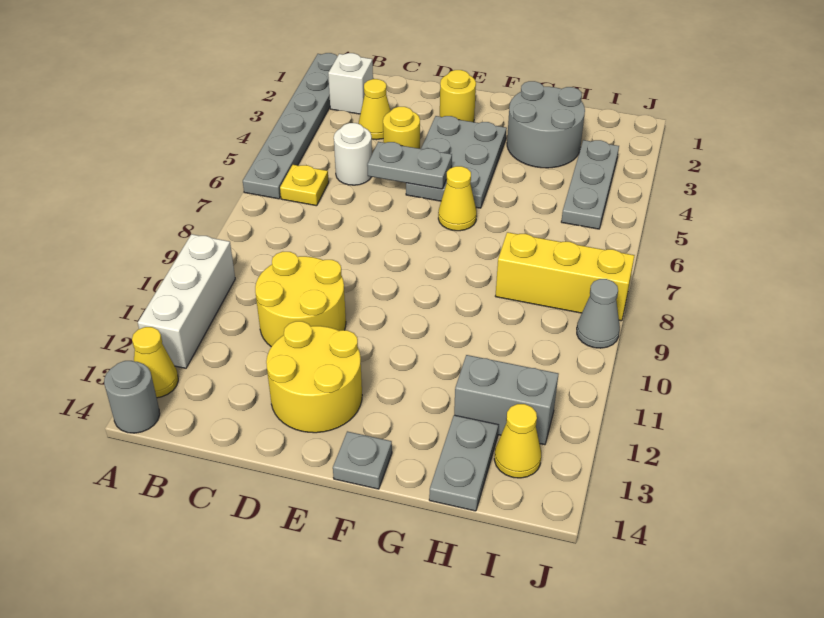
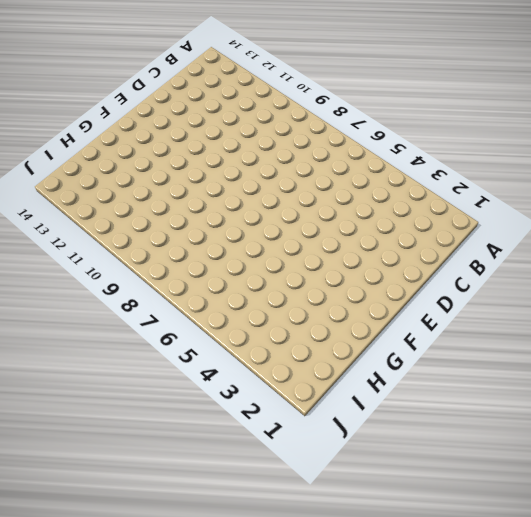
none -> grey 1x6 plate [243,53,338,199]
none -> white 1x3 brick [138,234,235,368]
none -> yellow 1x1 cone [132,327,178,398]

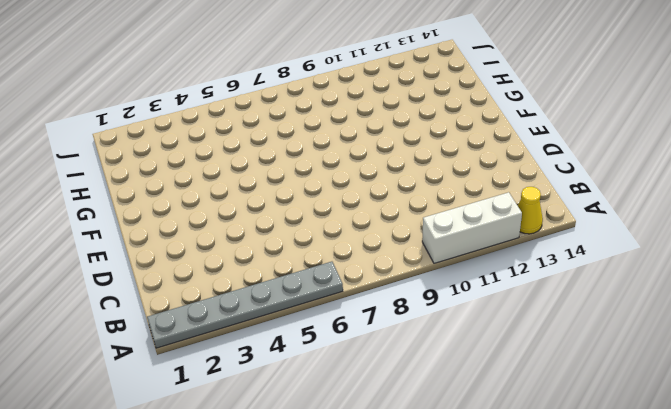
none -> grey 1x1 round brick [104,361,160,433]
none -> white 1x1 brick [328,53,373,114]
none -> yellow 1x1 plate [280,165,329,206]

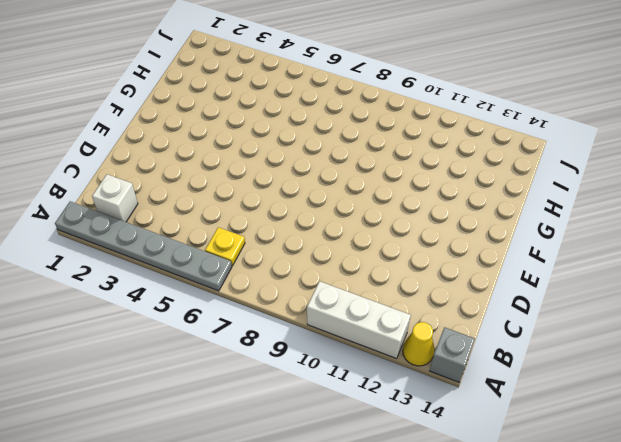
grey 1x1 brick [430,327,475,382] -> grey 1x1 round brick [104,361,160,433]
none -> yellow 1x1 cone [358,79,391,140]
none -> white 1x1 round brick [334,123,372,185]
none -> yellow 2x2 round brick [255,252,346,347]

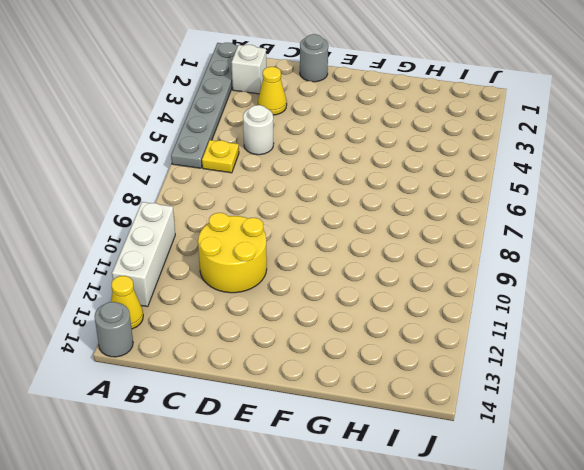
grey 1x1 round brick [300,34,328,82] -> none
none -> yellow 1x1 round brick [383,107,420,149]
none -> yellow 2x2 round brick [266,321,362,433]
none -> yellow 1x1 round brick [440,70,476,122]

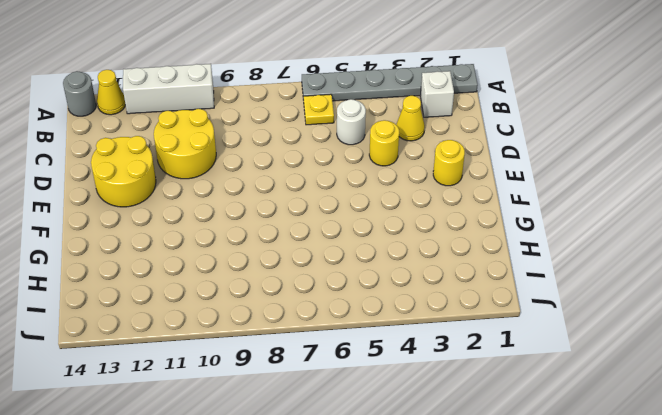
none -> grey 2x3 plate [406,116,507,208]
none -> yellow 1x1 cone [438,166,477,231]
none -> grey 1x1 plate [333,431,392,489]

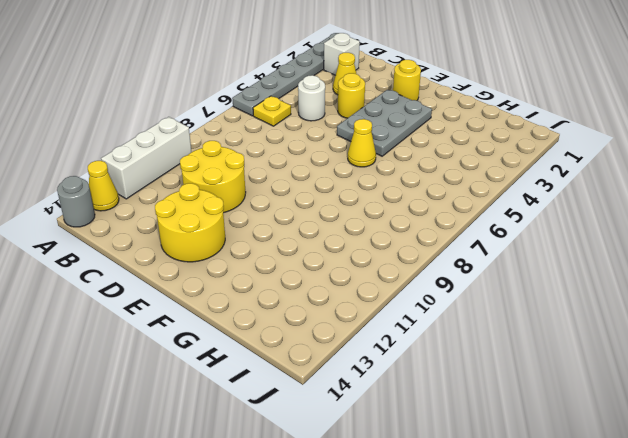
none -> grey 1x1 plate [333,431,392,489]
none -> grey 2x2 round brick [507,81,585,168]
none -> yellow 1x3 brick [496,232,635,321]

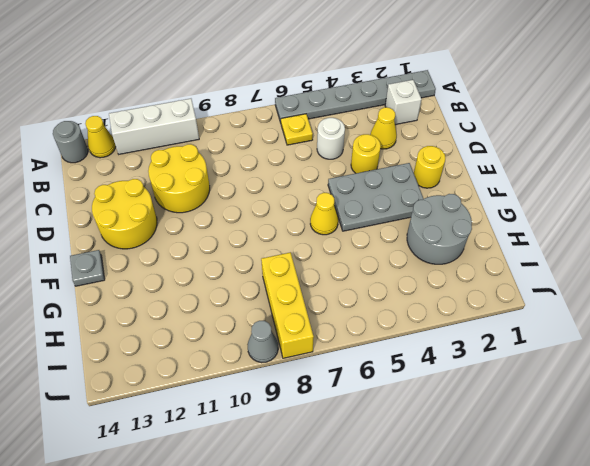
none -> grey 1x2 brick [454,355,558,445]
none -> grey 1x2 plate [429,415,498,511]
none -> grey 1x3 plate [561,140,619,229]

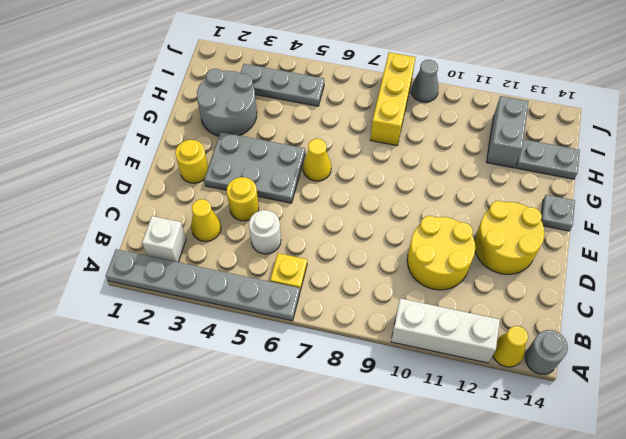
none -> yellow 1x1 cone [494,404,541,478]
none -> grey 1x2 plate [367,142,452,189]

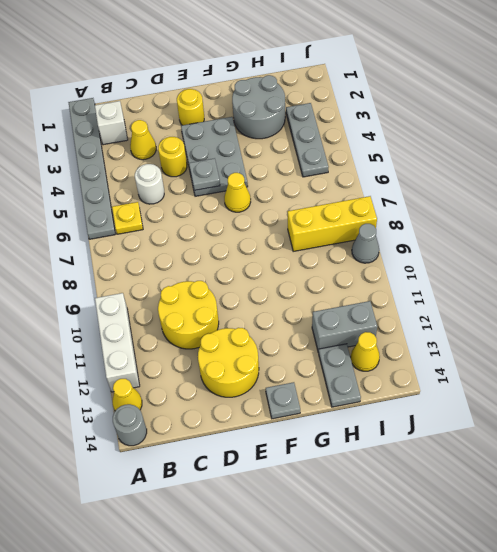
grey 1x1 plate [189,158,220,190] -> grey 1x2 plate [367,142,452,189]

